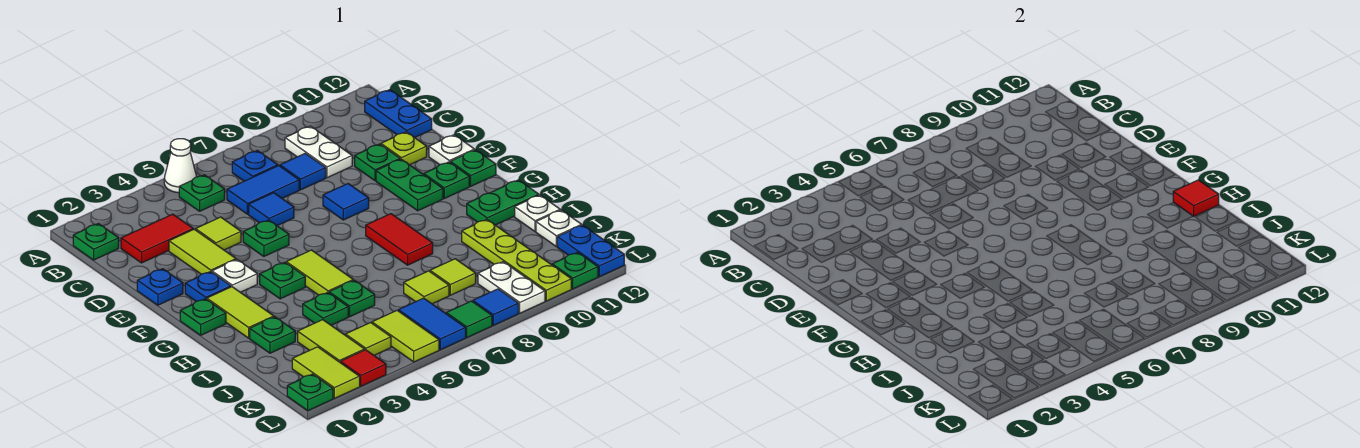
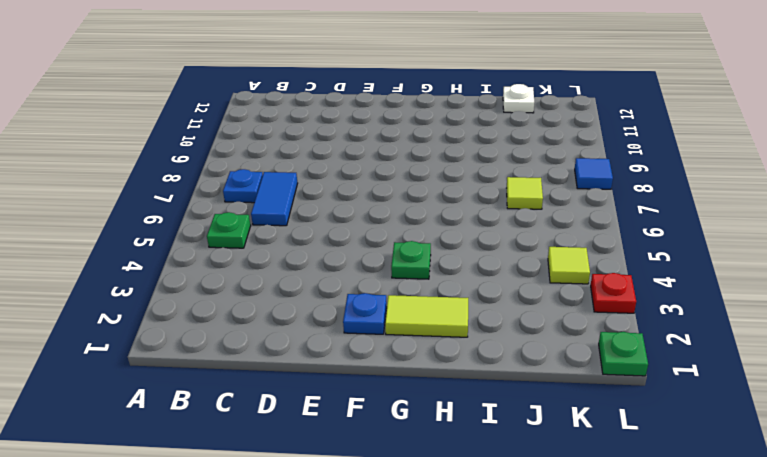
red 1x1 plate [591,273,636,313] -> red 1x1 tile [340,350,386,386]
none -> white 1x1 cone [164,139,197,193]
none -> green 1x1 plate [73,224,119,260]
none -> white 1x2 plate [285,126,352,178]
none -> blue 1x2 plate [365,90,432,138]

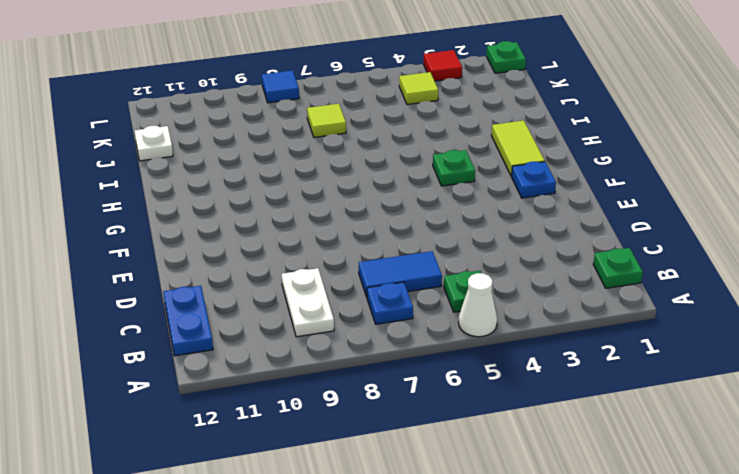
none -> red 1x2 tile [121,214,193,263]
none -> blue 1x1 tile [280,153,326,190]
none -> lime 1x2 tile [169,229,236,274]
none -> lime 1x1 tile [196,217,241,250]

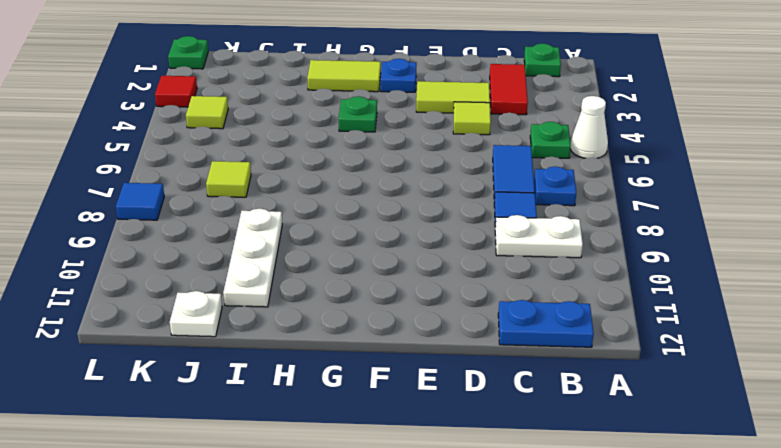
white 1x3 plate [223,209,282,307] -> lime 1x4 plate [462,219,571,301]
none -> blue 1x1 tile [249,193,294,226]
none -> green 1x1 plate [355,144,400,181]
none -> lime 1x1 plate [381,132,427,165]
none -> blue 1x1 plate [137,269,183,305]

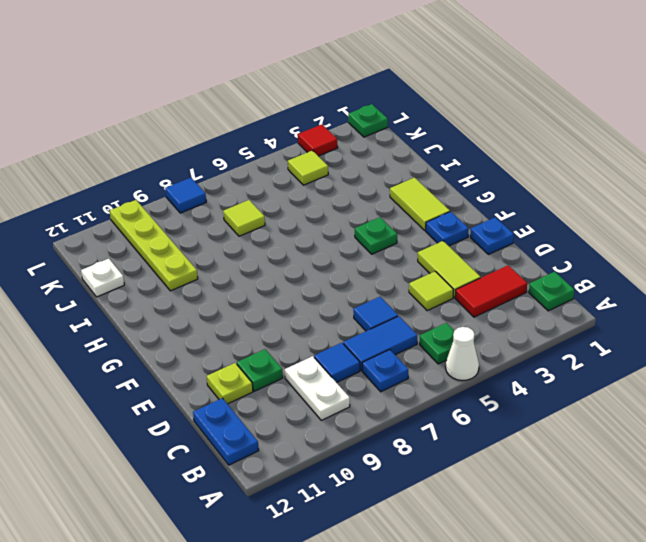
none -> green 1x1 plate [243,220,289,256]
none -> blue 1x1 tile [323,184,369,220]
none -> green 1x2 plate [376,159,443,211]
none -> white 1x1 plate [429,135,475,165]

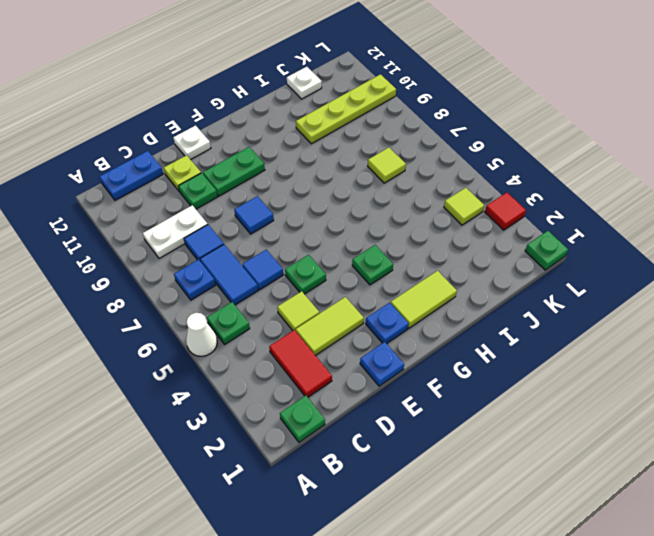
none -> white 1x1 plate [212,260,257,292]
none -> green 1x1 plate [424,162,469,198]
none -> green 1x1 plate [450,150,496,186]
none -> green 1x1 plate [180,299,226,335]

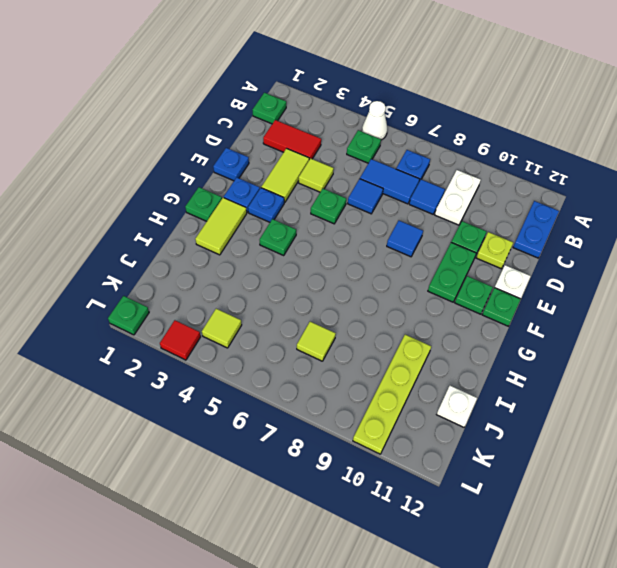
blue 1x1 plate [248,188,284,222] -> white 1x1 plate [212,260,257,292]
none -> lime 1x2 tile [286,250,353,295]
none -> red 1x2 tile [366,214,433,265]
none -> green 1x2 plate [467,180,539,225]
none -> green 1x1 plate [250,317,295,353]

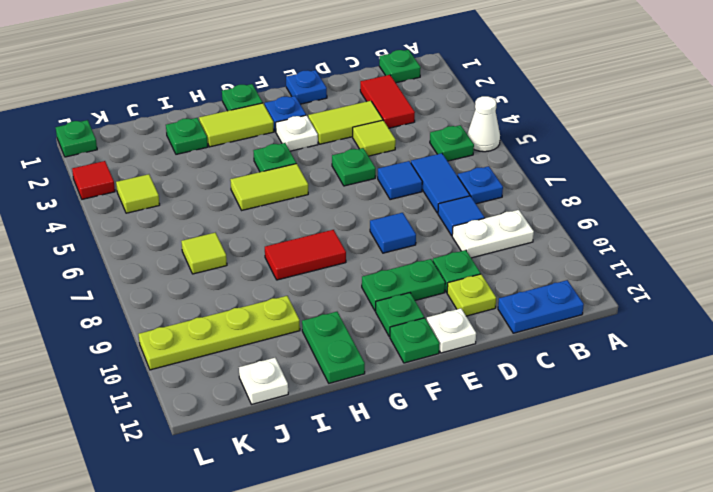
none -> green 1x1 plate [303,292,348,325]
none -> green 1x1 plate [329,280,375,317]
none -> white 1x1 plate [515,195,560,232]
none -> lime 1x2 tile [298,320,365,362]

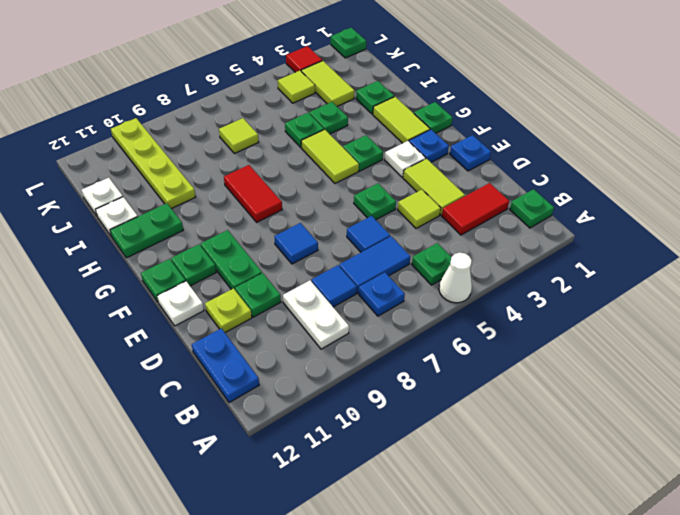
none -> lime 1x1 tile [430,259,476,295]
none -> lime 1x2 tile [292,347,360,398]
none -> lime 1x2 tile [372,310,439,362]
none -> blue 1x2 tile [398,298,466,350]

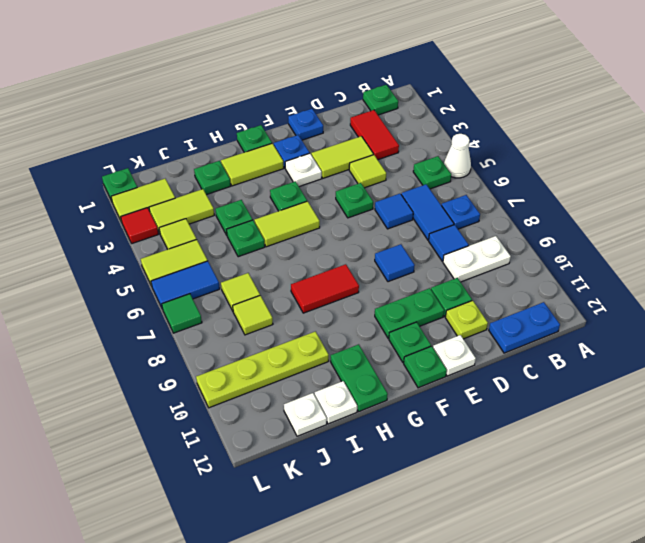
none -> white 1x2 plate [478,262,545,313]
none -> blue 1x2 plate [557,225,624,277]
none -> blue 1x1 tile [473,289,518,325]
none -> green 1x1 plate [552,252,598,289]

